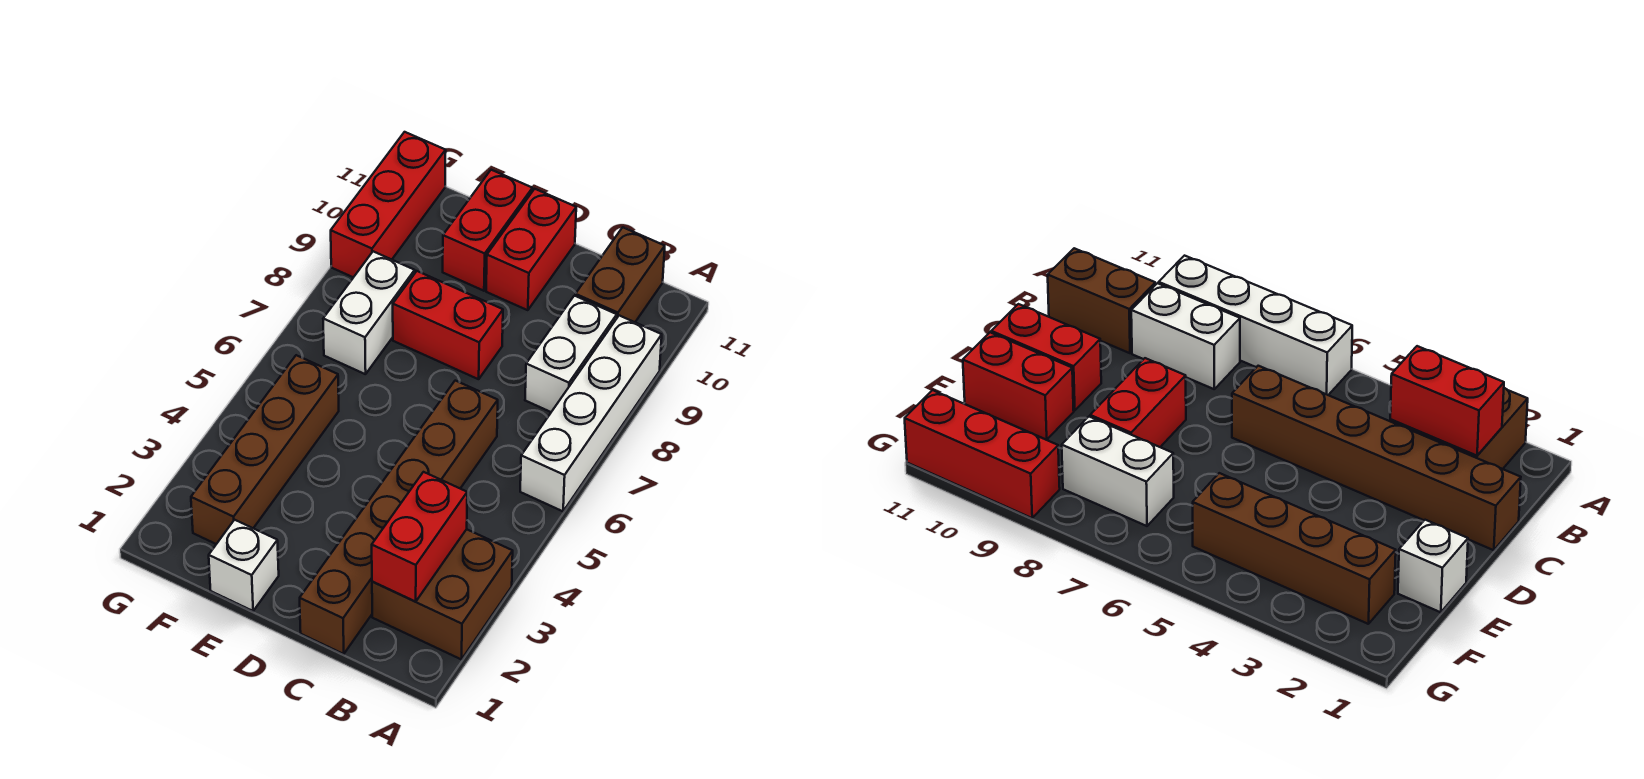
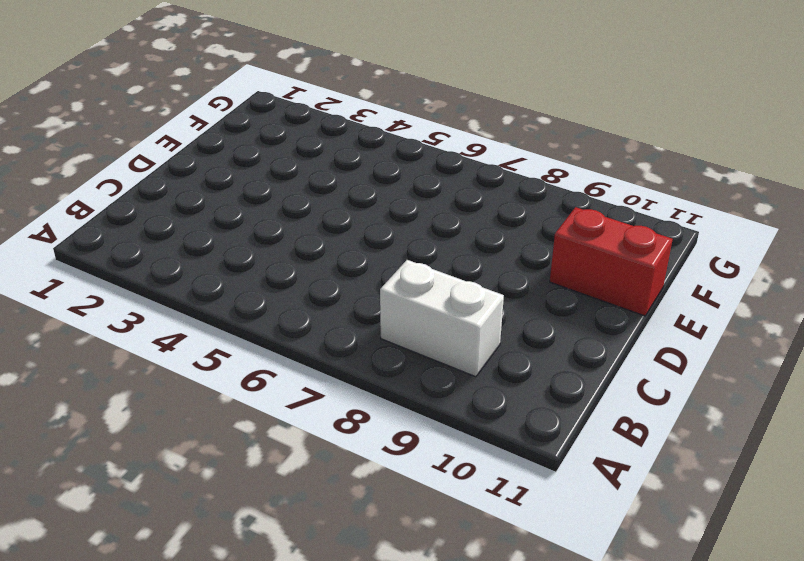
none -> brown 2x2 brick [372,529,513,660]
none -> white 1x4 brick [520,316,662,511]
none -> brown 1x2 brick [575,227,665,322]

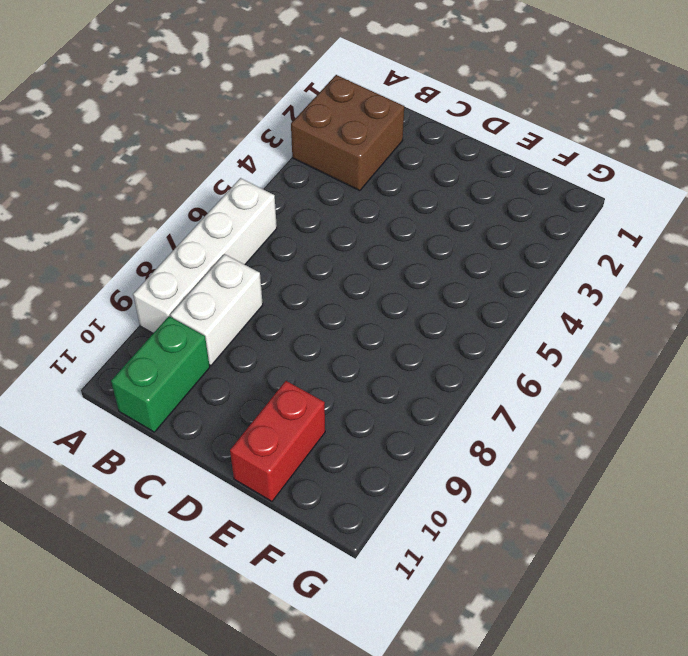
green 1x2 brick [111,316,210,432] -> brown 1x2 brick [575,227,665,322]
none -> brown 1x6 brick [300,381,498,654]
none -> red 1x2 brick [393,271,503,379]
none -> red 1x2 brick [486,189,576,310]

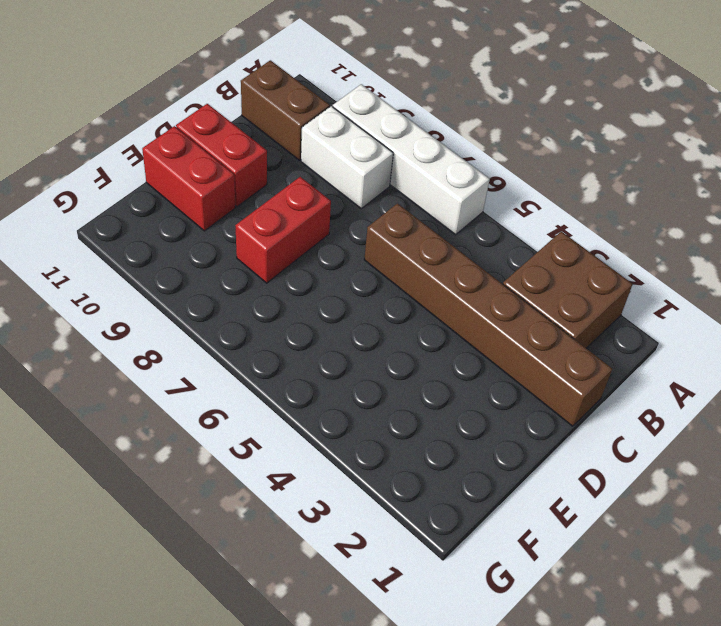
none -> white 1x1 brick [209,520,279,611]
none -> brown 1x4 brick [191,355,339,544]
none -> white 1x2 brick [323,251,415,374]

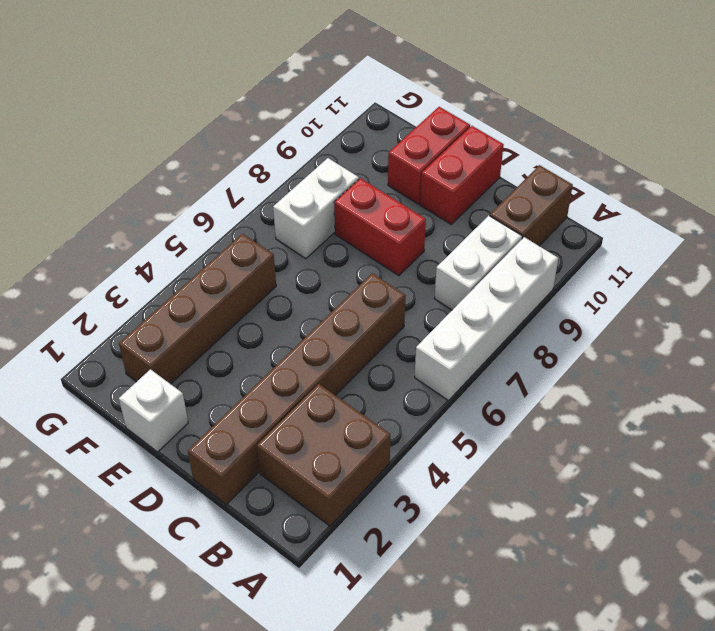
none -> red 1x3 brick [331,132,446,277]
none -> red 1x2 brick [372,472,467,601]

